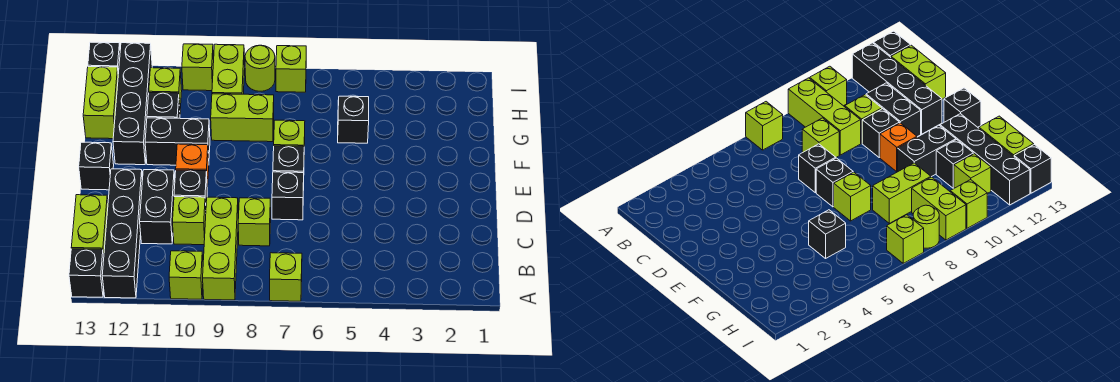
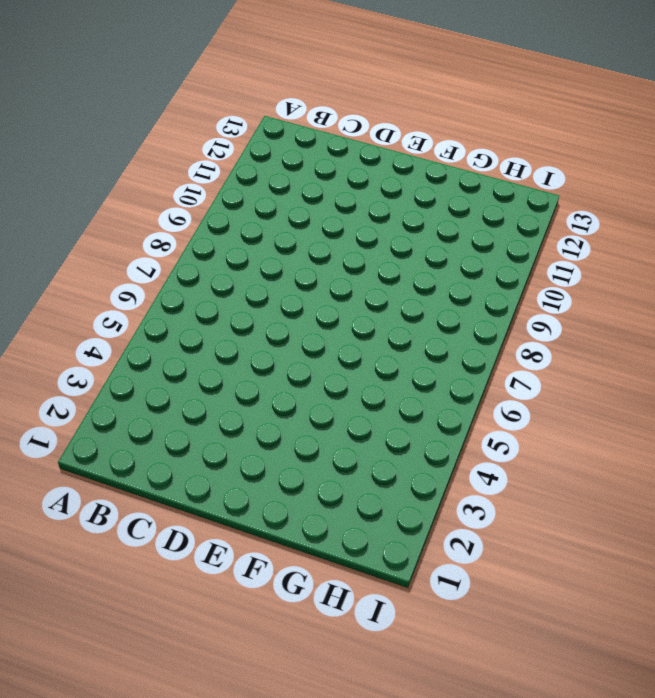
none -> lime 1x1 brick [270,253,302,301]
none -> lime 1x3 brick [203,197,238,300]
none -> lime 1x1 brick [169,251,203,299]

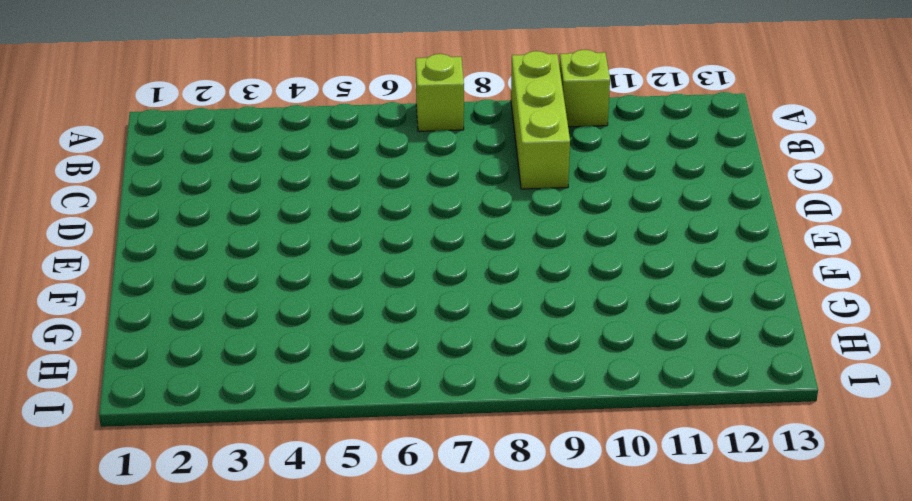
none -> black 1x4 brick [102,169,143,298]
none -> black 1x1 brick [69,249,104,297]
none -> lime 1x2 brick [71,195,108,255]

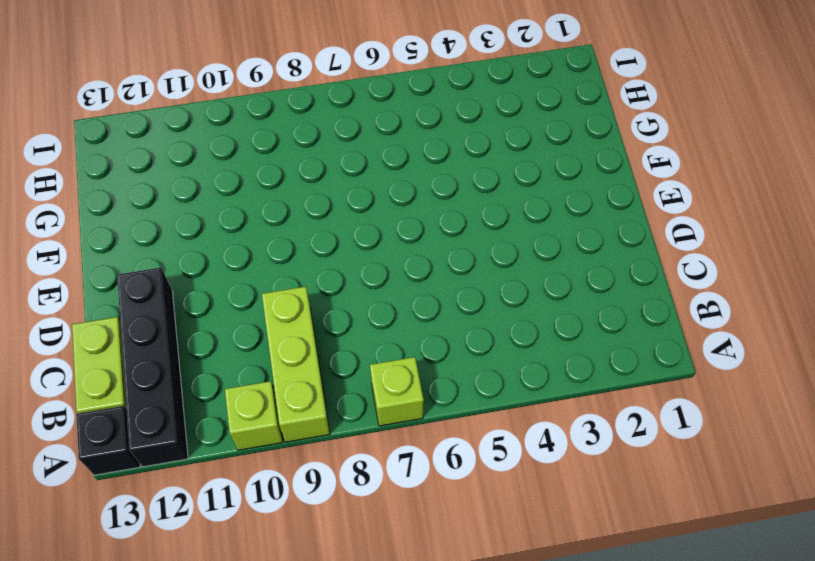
none -> lime 1x1 brick [238,198,271,246]
none -> lime 1x1 brick [173,197,206,245]
none -> black 1x2 brick [140,170,175,244]

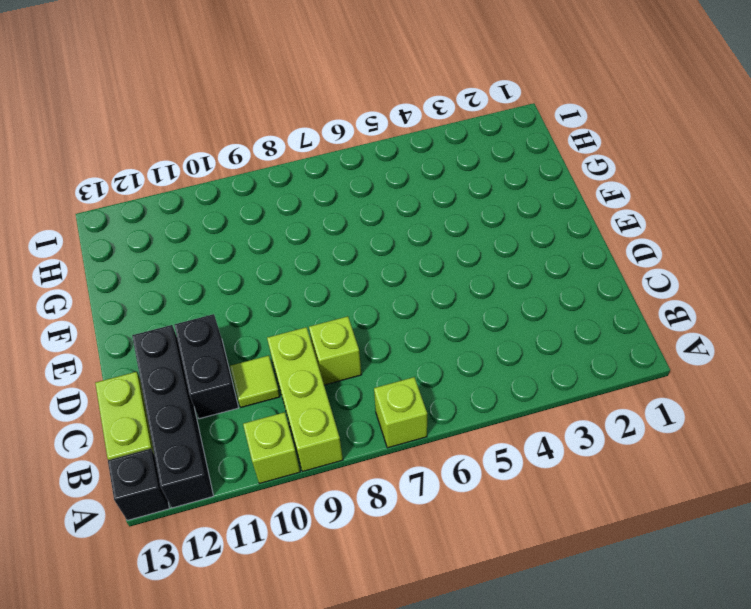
lime 1x1 tile [230,356,280,407] -> lime 1x1 brick [173,197,206,245]
none -> black 1x1 brick [272,172,304,220]
none -> black 1x1 brick [174,170,207,205]
none -> black 1x1 brick [273,146,304,190]

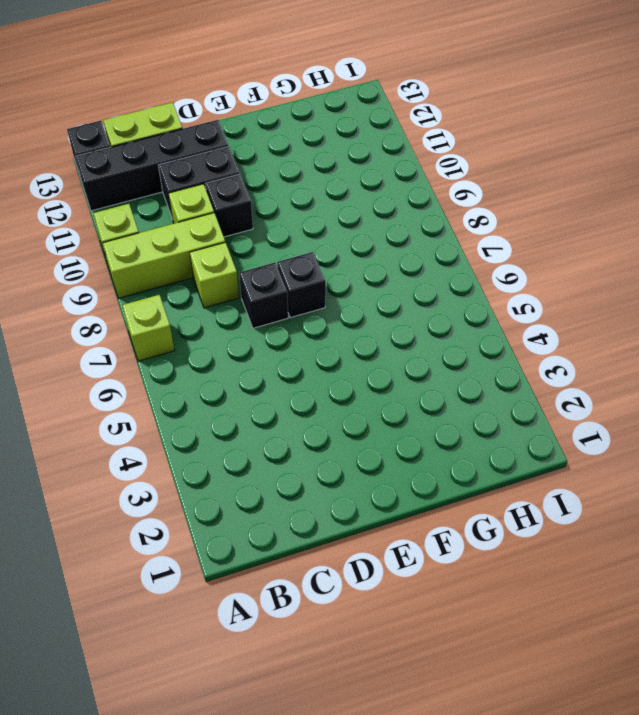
none -> orange 1x1 brick [176,144,209,191]
none -> black 1x1 brick [79,142,114,190]
none -> lime 1x1 brick [274,120,305,147]

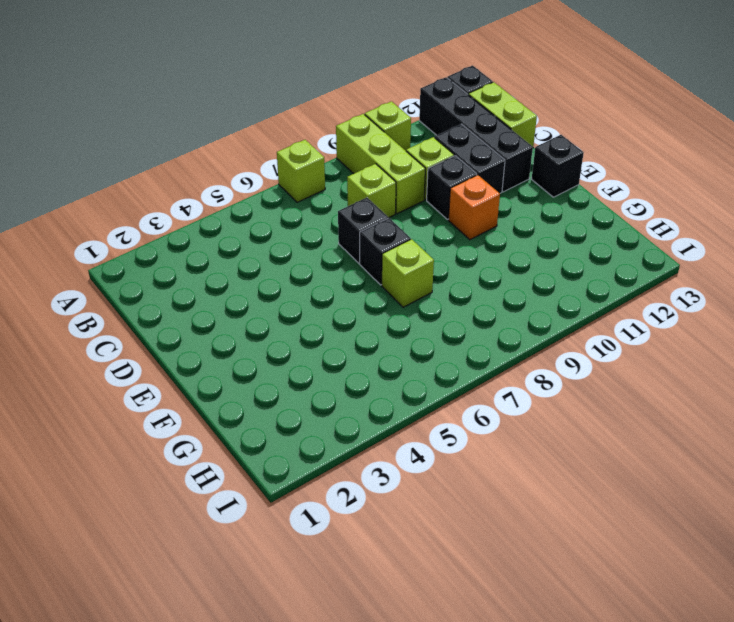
none -> black 1x2 brick [145,118,210,165]
none -> black 1x4 brick [113,43,152,165]
none -> black 1x1 brick [338,96,369,143]

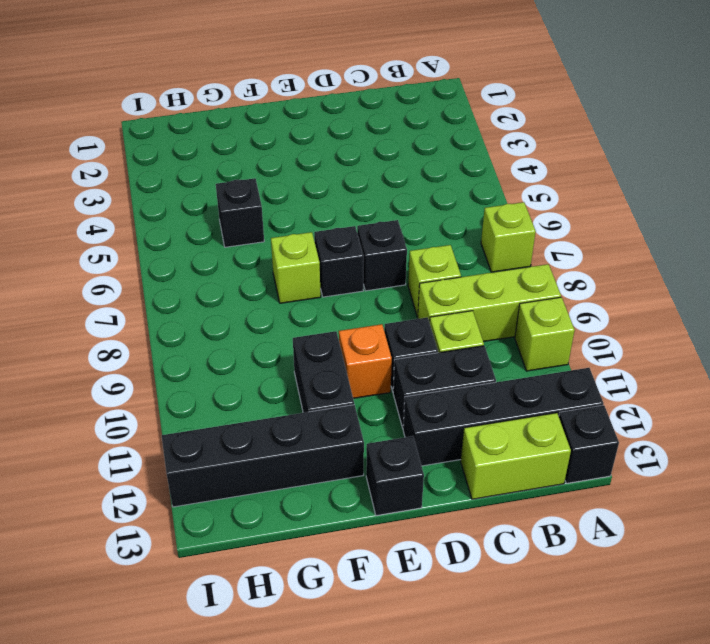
none -> lime 1x2 brick [211,94,274,142]
none -> black 1x1 brick [147,93,180,118]
none -> lime 1x2 brick [83,67,118,139]

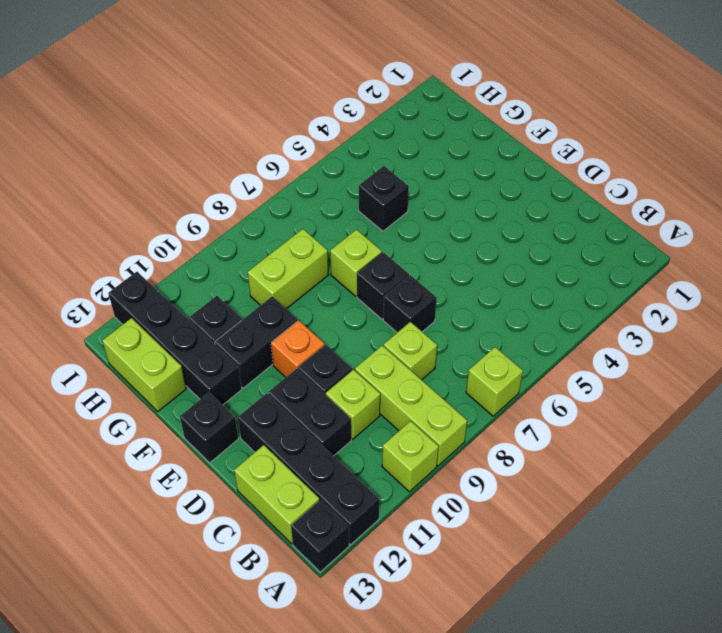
none -> lime 1x2 brick [212,44,245,94]
none -> lime 1x1 brick [149,68,182,109]
none -> lime 1x1 brick [276,46,306,92]

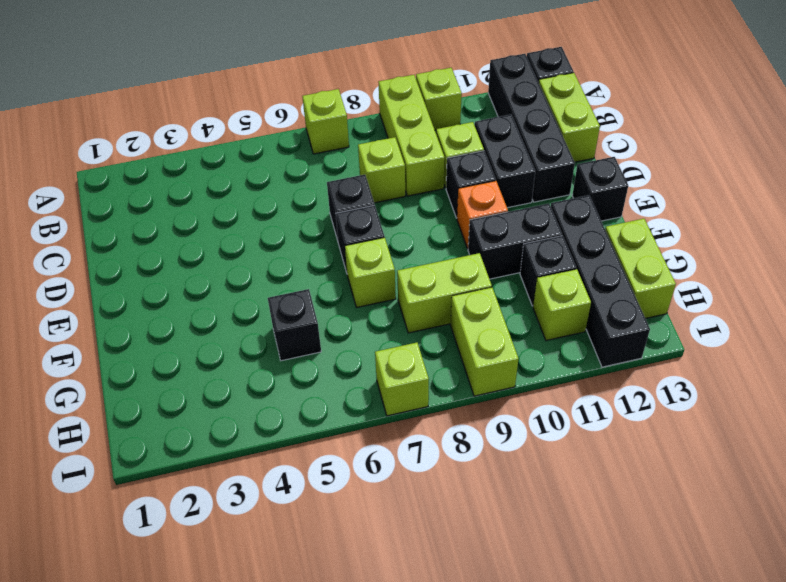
none -> lime 1x1 round brick [245,45,275,91]
none -> lime 1x1 brick [182,44,214,91]
none -> black 1x1 brick [88,42,120,74]

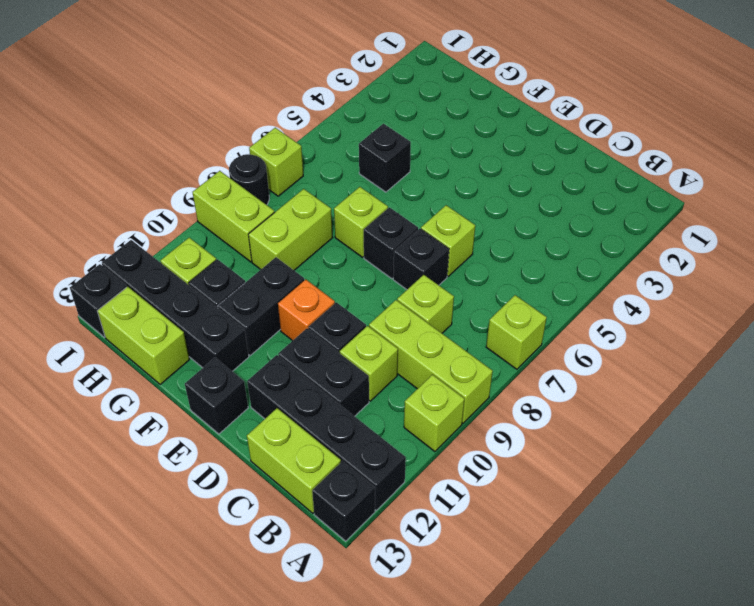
lime 1x1 brick [421,205,475,276] -> lime 1x1 brick moved to [182,44,214,91]
black 1x1 round brick [229,154,269,205] -> lime 1x1 round brick [245,45,275,91]

